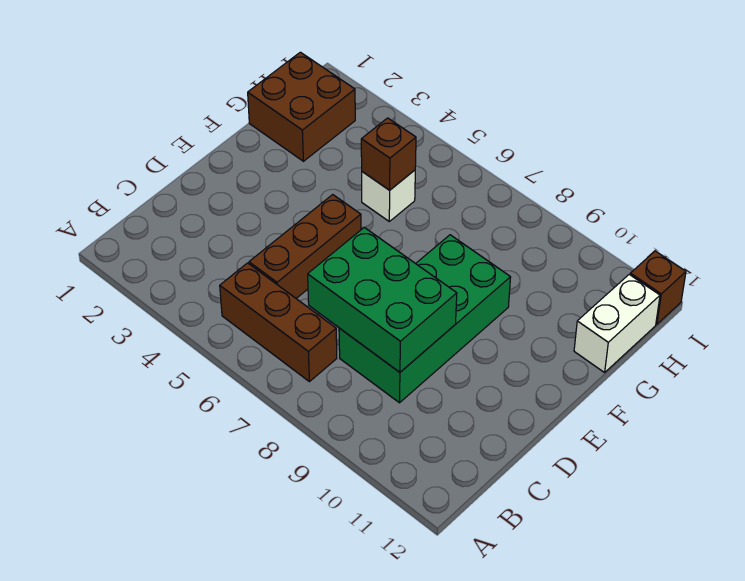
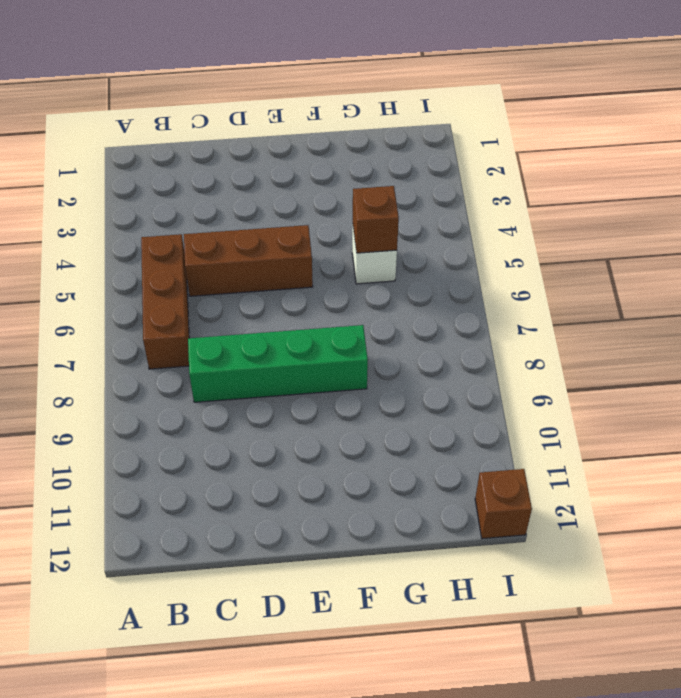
green 1x4 brick [188,325,368,402] -> green 2x4 brick [339,235,511,403]
none -> brown 2x2 brick [248,52,355,161]
none -> white 1x2 brick [574,274,660,372]

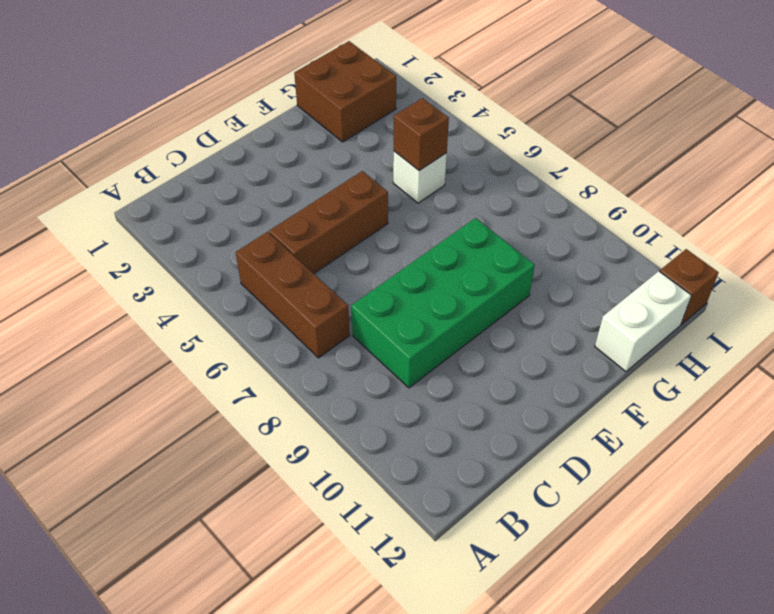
none -> green 2x3 brick [308,227,457,372]

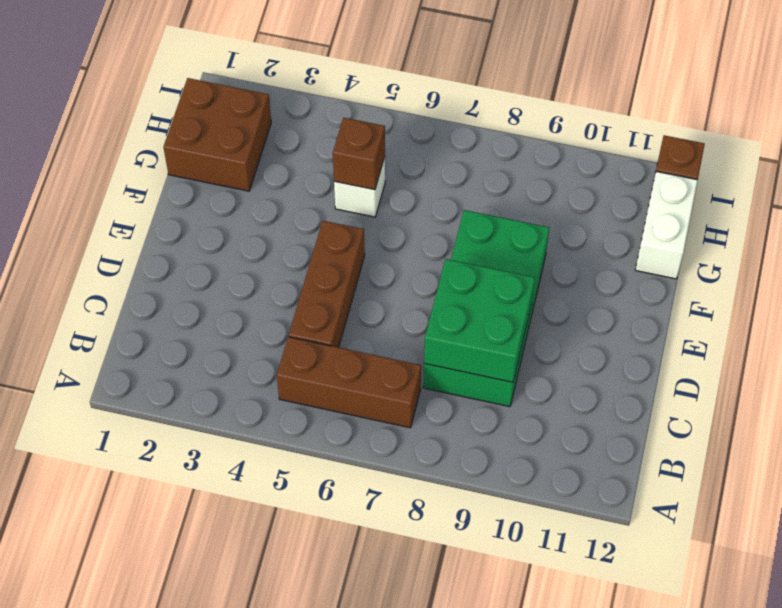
green 2x2 brick [424,259,535,382] -> green 2x3 brick [308,227,457,372]

